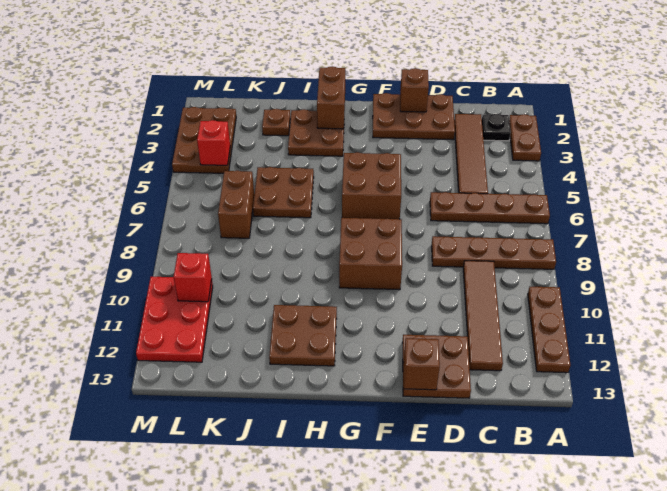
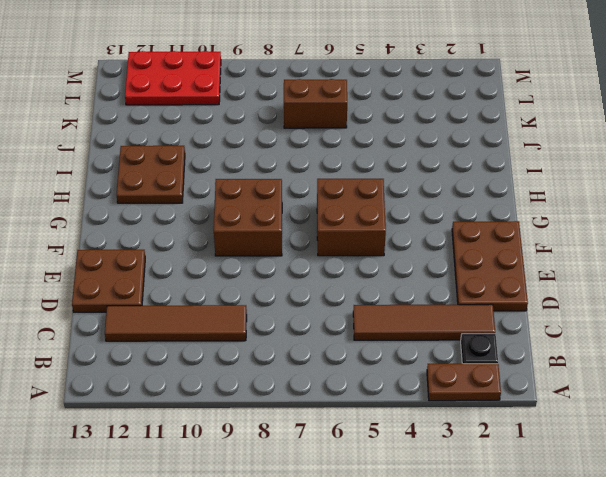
none -> brown 1x4 plate [430,192,550,224]
none -> brown 1x4 plate [432,236,556,269]
none -> brown 1x3 plate [528,287,570,373]

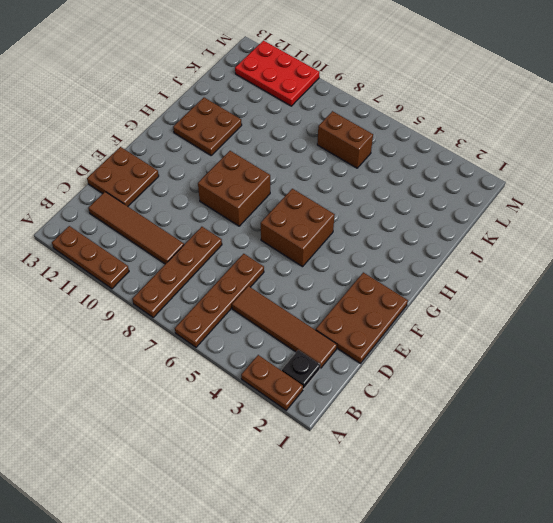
none -> brown 2x2 plate [288,109,344,156]
none -> brown 2x2 plate [253,167,314,218]
none -> brown 1x1 plate [262,109,290,136]

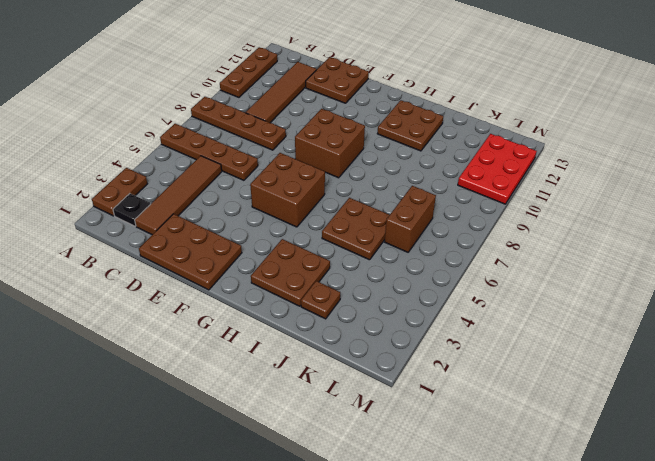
none -> brown 2x3 plate [172,107,236,173]
none -> brown 1x1 brick [400,68,429,112]
none -> brown 1x1 brick [403,338,440,390]

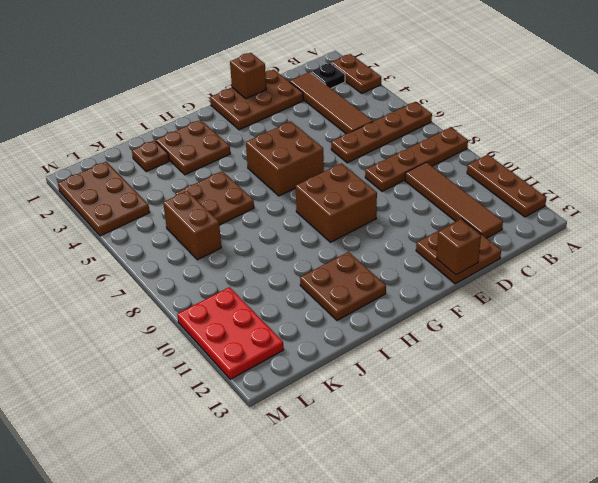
none -> brown 1x2 brick [317,66,345,129]
none -> red 1x1 brick [197,120,230,165]
none -> red 1x1 brick [174,253,212,302]

